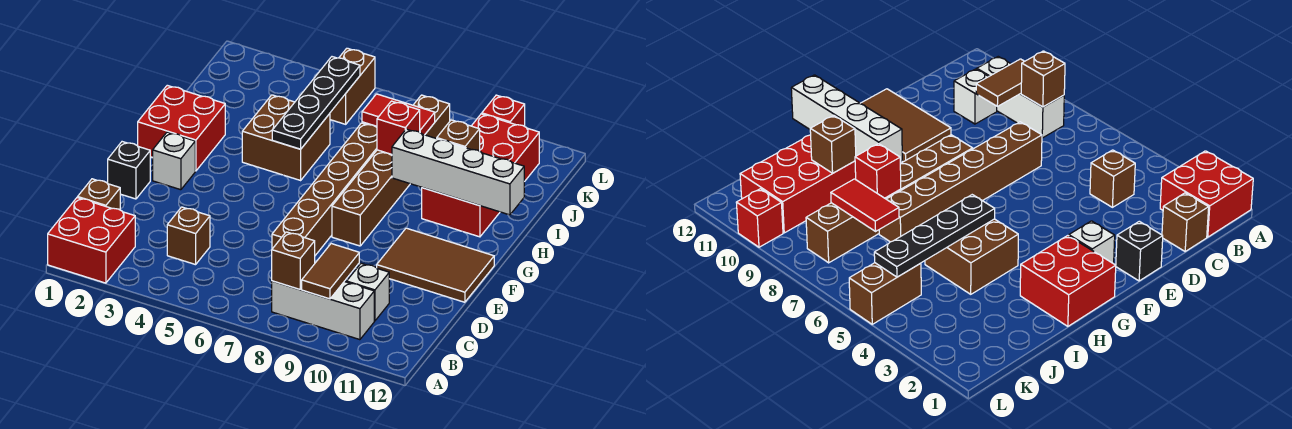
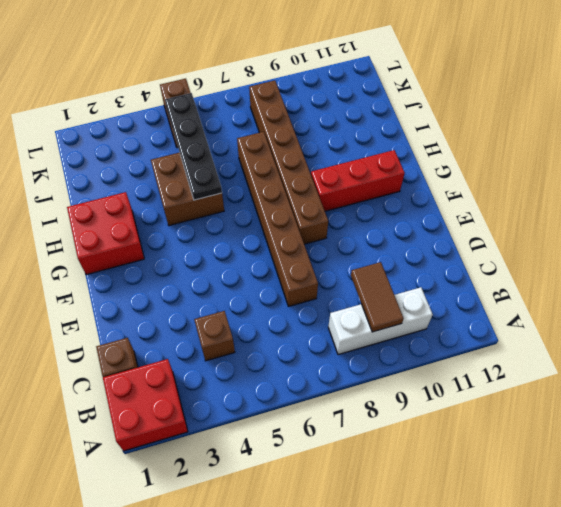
red 1x3 brick [311,150,405,211] -> none
none -> white 1x1 brick [347,263,389,321]
none -> black 1x1 brick [108,142,150,199]
none -> brown 2x3 tile [377,228,494,302]

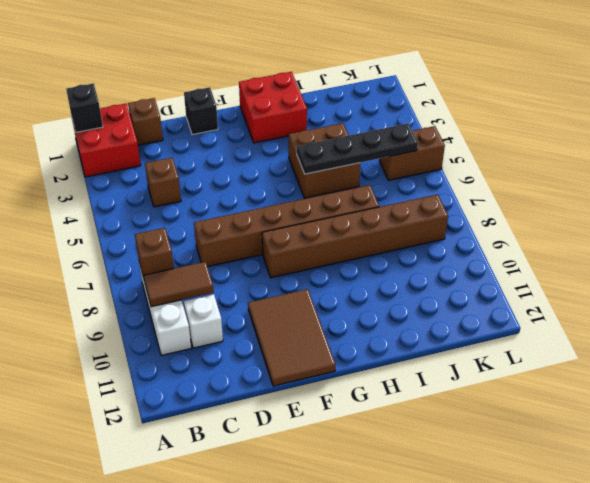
black 1x1 brick [66,83,103,132] -> none
none -> white 1x1 brick [153,132,195,190]
none -> red 2x4 brick [422,114,539,237]
none -> red 1x1 brick [482,95,525,126]

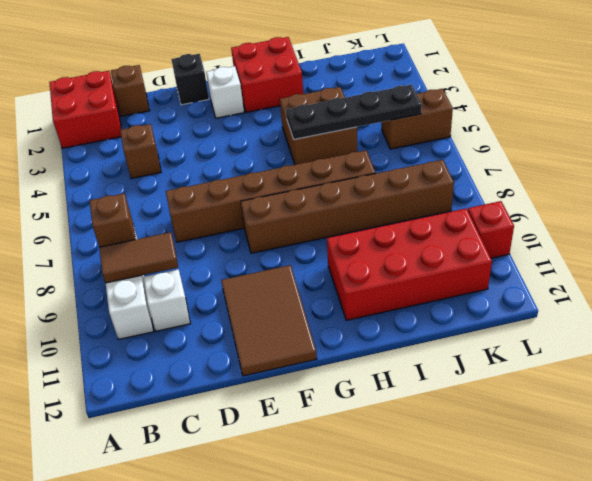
none -> white 1x4 brick [392,129,524,215]
none -> red 1x1 brick [377,101,420,154]
none -> brown 1x1 brick [437,120,480,151]

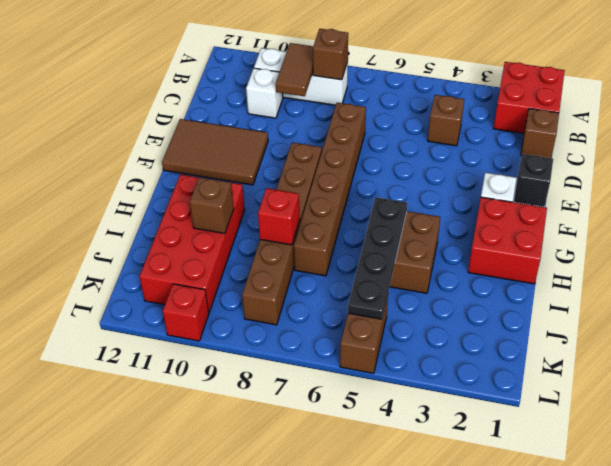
none -> white 1x4 brick [392,129,524,215]
none -> red 1x2 tile [362,94,435,135]

